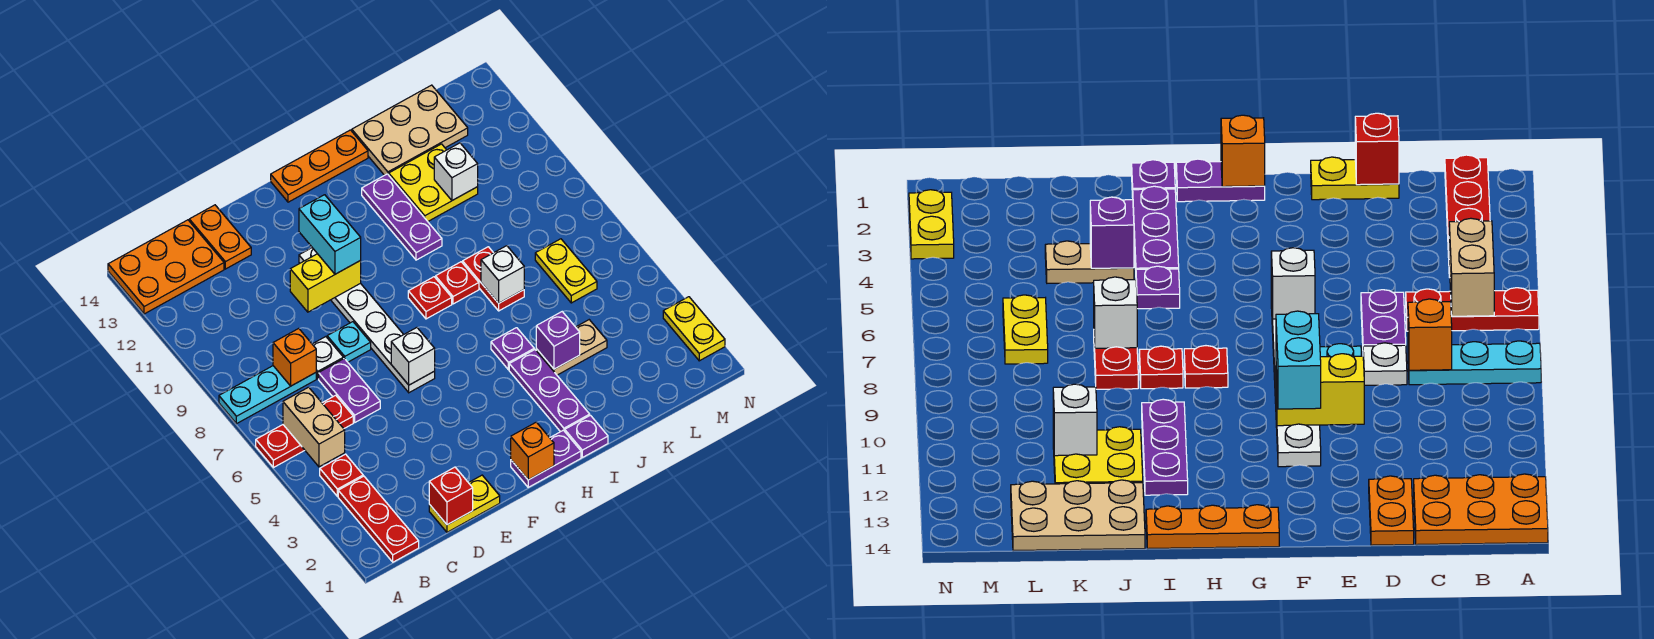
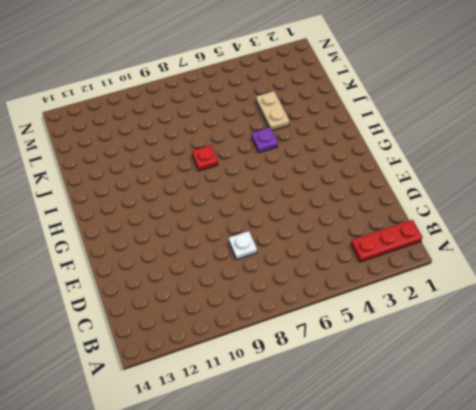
none -> red 1x3 plate [256,395,353,468]
none -> cyan 1x3 plate [219,366,316,424]
none -> orange 2x3 plate [108,220,224,314]
none -> red 1x1 plate [320,454,363,496]

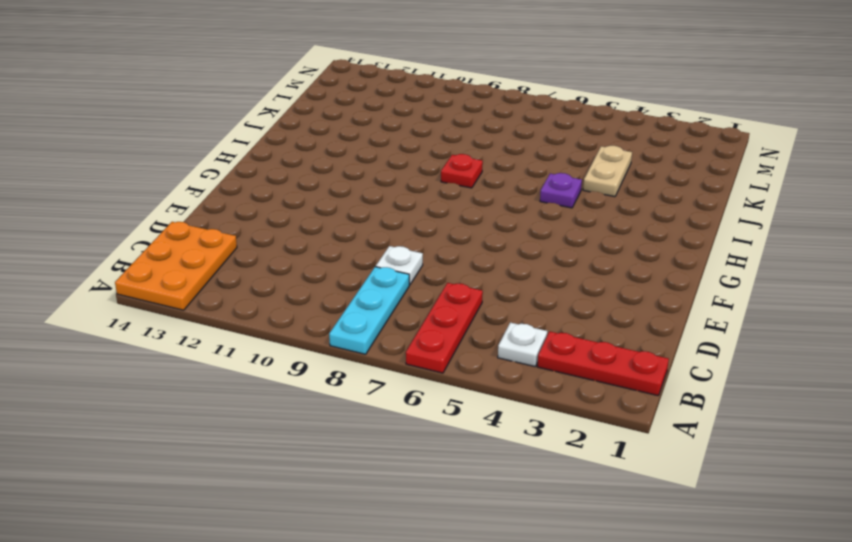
white 1x1 plate [498,322,547,367] -> red 1x1 plate [320,454,363,496]
none -> yellow 1x2 plate [429,475,500,532]
none -> purple 1x2 plate [319,358,380,422]
none -> orange 1x2 plate [189,205,251,269]
none -> cyan 1x1 plate [327,322,371,362]

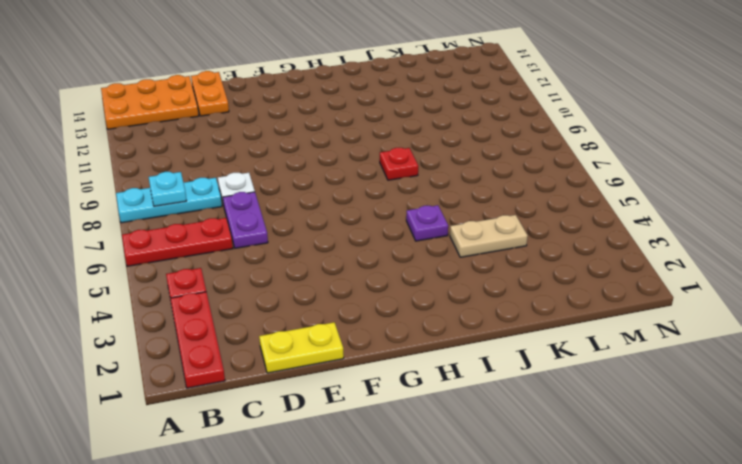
cyan 1x1 plate [149,172,187,206] -> cyan 1x1 plate moved to [327,322,371,362]
none -> white 1x6 plate [299,248,435,393]
none -> purple 1x2 plate [511,430,581,487]
none -> orange 1x3 plate [271,130,368,202]
none -> red 1x1 plate [408,277,452,319]

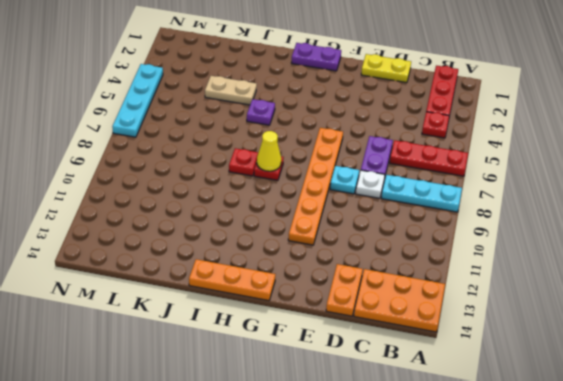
orange 1x6 plate [288,128,343,245] -> white 1x6 plate [299,248,435,393]
yellow 1x1 cone [257,131,281,171] -> none
cyan 1x4 plate [112,64,163,137] -> none
none -> purple 1x1 plate [565,415,608,457]
none -> purple 1x3 plate [509,350,590,432]
none -> purple 1x3 plate [362,174,442,260]
none -> red 1x2 plate [463,247,524,311]

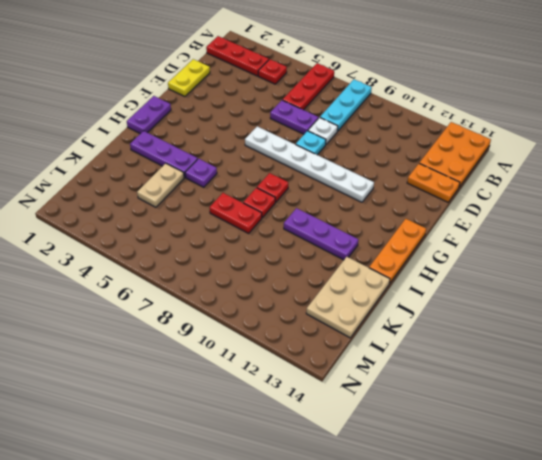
none -> purple 1x1 plate [565,415,608,457]
none -> yellow 2x2 plate [389,144,478,221]
none -> yellow 1x2 plate [535,239,597,303]
none -> yellow 1x2 plate [663,297,725,361]

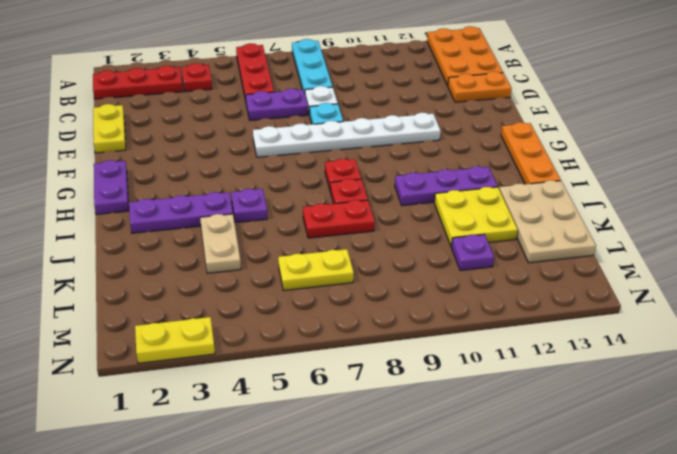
purple 1x1 plate [451,234,494,271] -> purple 1x1 plate moved to [565,415,608,457]
none -> tan 1x2 brick [283,387,345,467]
none -> orange 1x1 brick [273,328,316,386]
none -> red 1x1 brick [429,467,473,525]
none -> yellow 1x2 brick [290,254,361,312]

